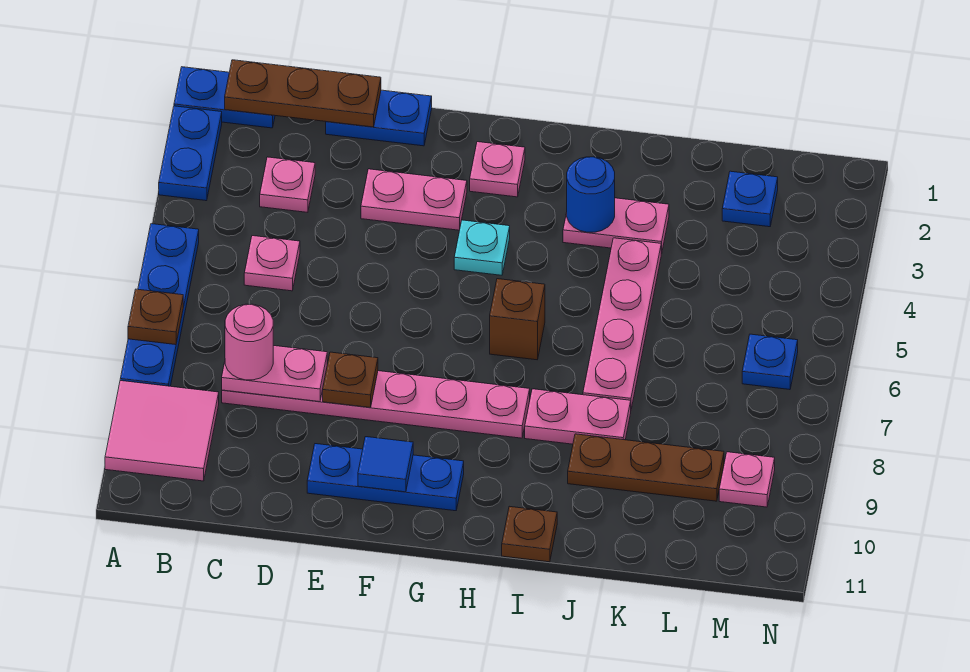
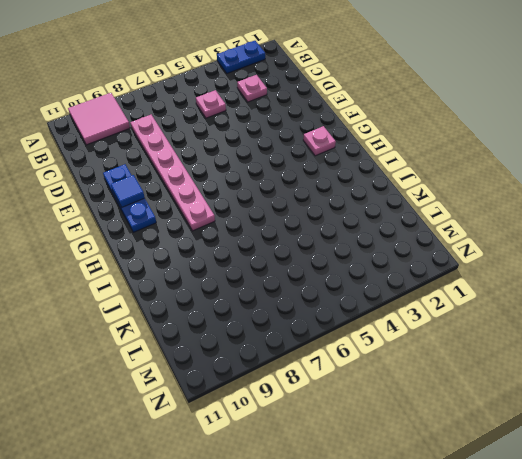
none -> blue 1x2 plate [174,67,275,128]
none -> blue 1x4 plate [120,224,199,386]
none -> blue 1x2 plate [326,90,432,146]

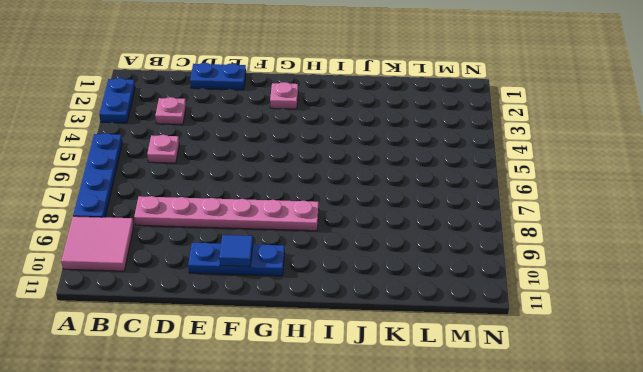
none -> blue 1x2 plate [174,67,275,128]
none -> pink 1x2 plate [361,169,467,230]
none -> cyan 1x1 plate [454,220,510,275]

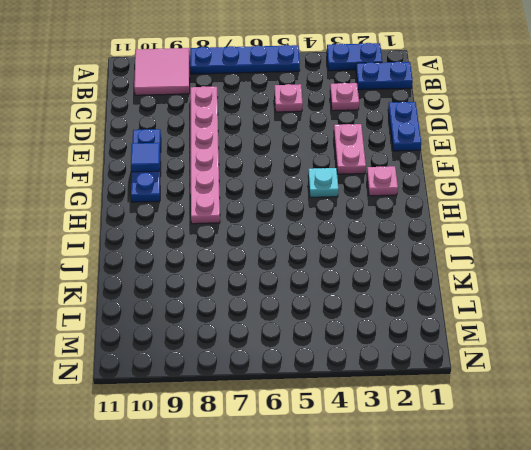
blue 1x2 plate [356,61,413,90] -> blue 1x2 plate turned to [174,67,275,128]
none -> brown 1x1 brick [490,279,545,360]
none -> pink 1x2 plate [563,198,669,254]
none -> pink 1x2 plate [525,389,631,444]

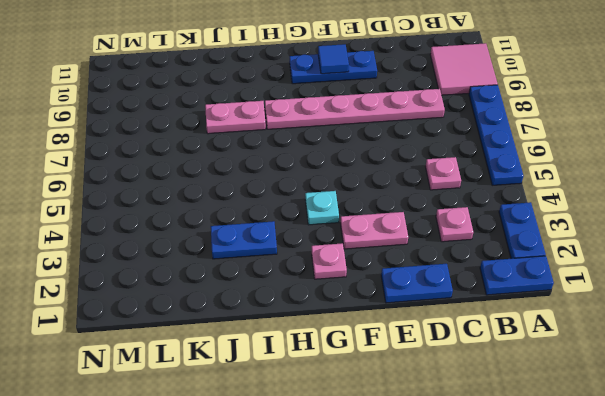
blue 1x2 plate [211,221,277,259] -> pink 1x2 plate [563,198,669,254]
none -> brown 1x1 brick [490,279,545,360]
none -> brown 1x1 plate [502,506,557,562]
none -> pink 1x4 plate [583,238,661,409]

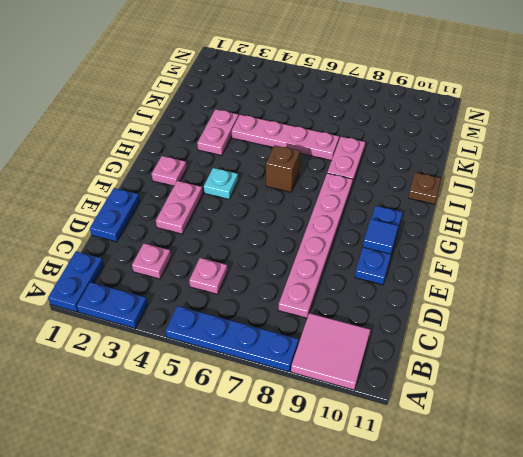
none -> brown 1x3 plate [568,434,724,501]
none -> blue 1x1 plate [722,171,778,227]
none -> blue 1x1 plate [742,334,798,390]

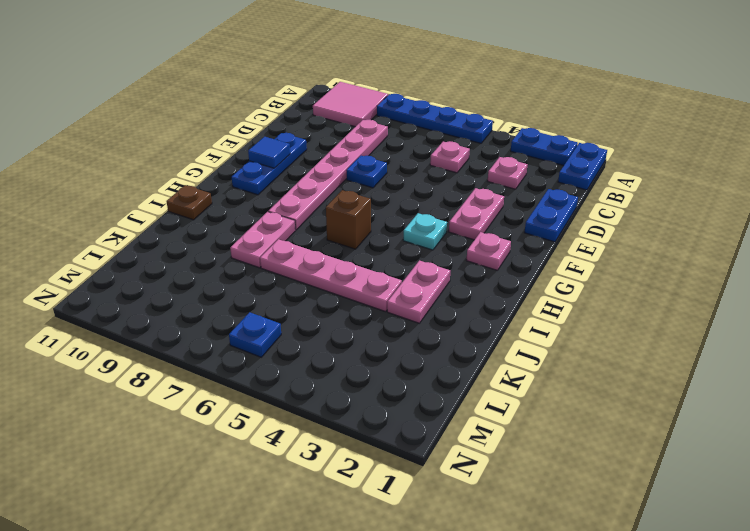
blue 1x1 plate [346,156,387,188] -> blue 1x1 plate moved to [722,171,778,227]
none -> brown 1x3 plate [568,434,724,501]
none -> pink 1x1 plate [719,452,775,507]
none -> brown 1x1 plate [128,289,183,345]

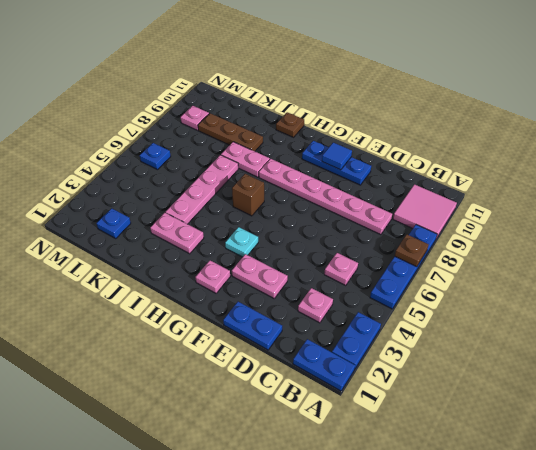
none -> brown 1x3 plate [225,60,381,127]
none -> pink 1x2 plate [222,345,327,402]
none -> brown 1x1 plate [323,352,378,407]

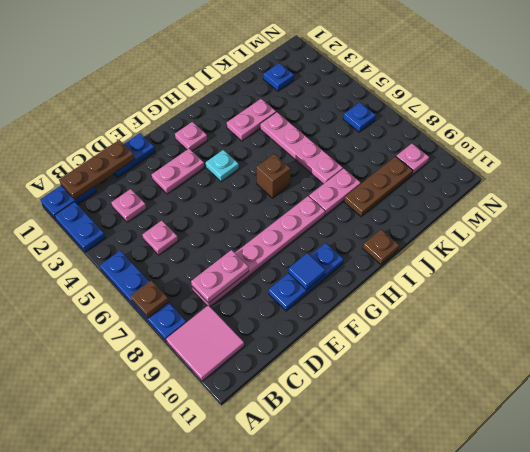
none -> brown 1x1 plate [323,352,378,407]
none -> blue 1x1 round brick [567,157,615,232]
none -> pink 1x1 round brick [225,304,273,380]

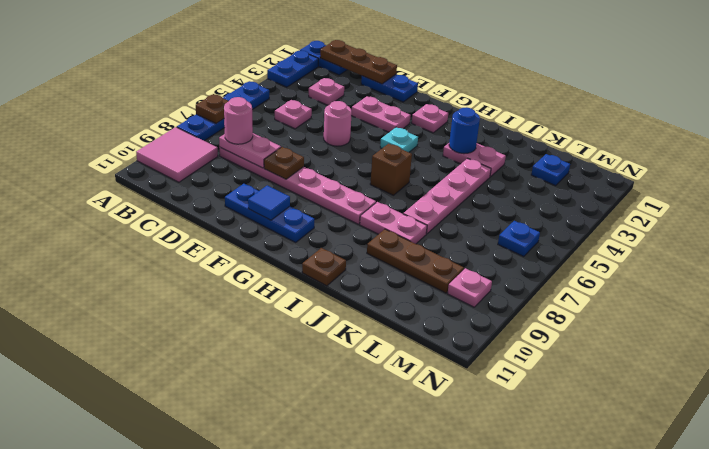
pink 1x1 round brick [324,101,352,146] -> none

